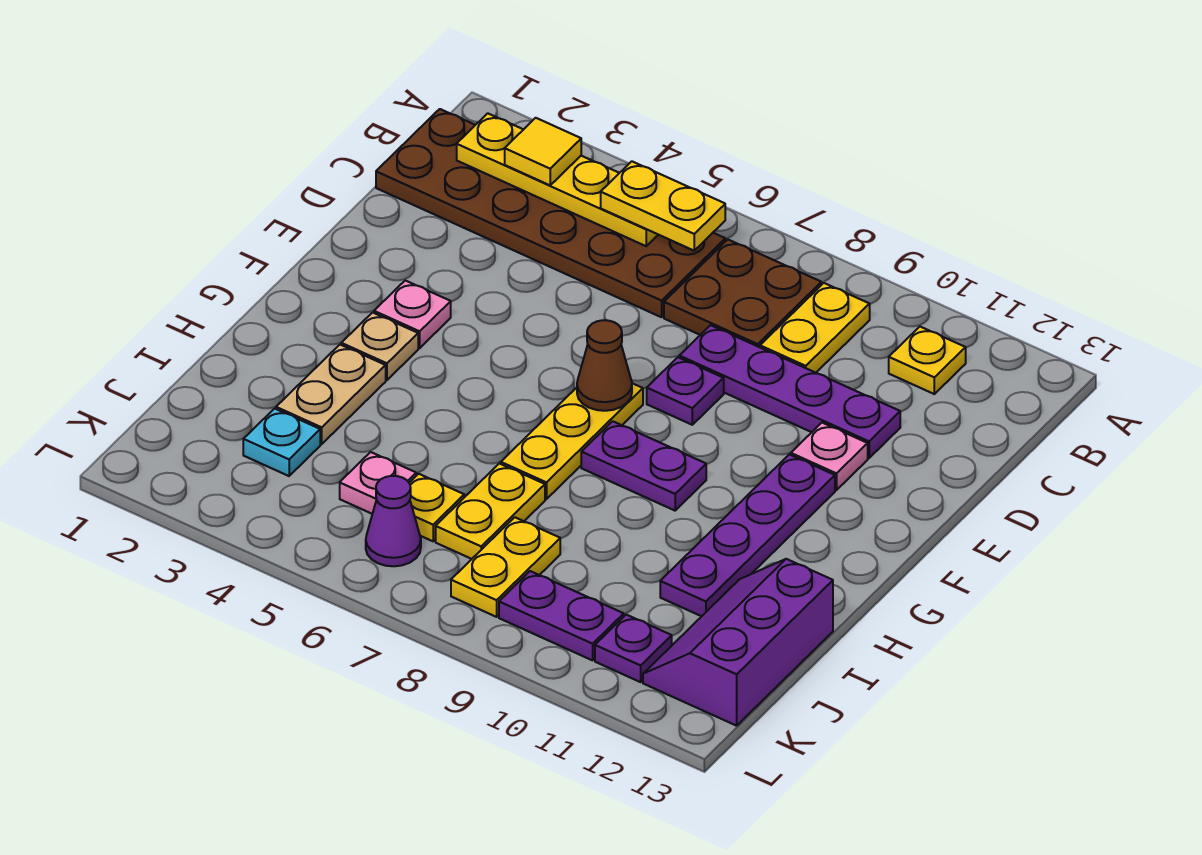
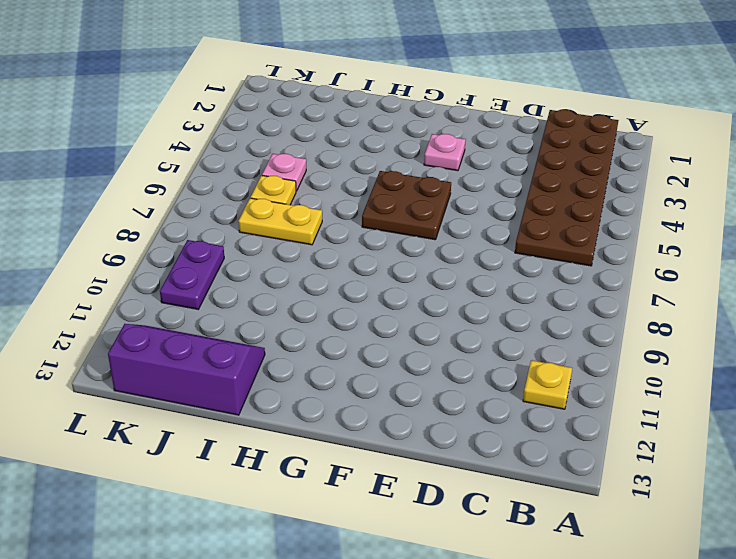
brown 2x2 plate [362,171,451,240] -> brown 2x2 plate moved to [664,240,821,347]
none -> yellow 1x2 plate [760,283,870,373]
none -> purple 1x4 plate [679,325,900,458]
none -> purple 1x1 plate [647,357,724,425]

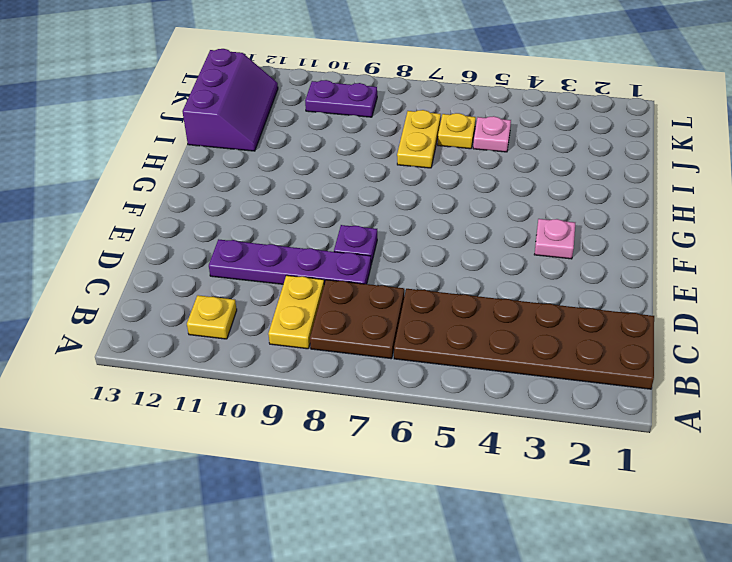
none -> pink 1x1 plate [791,423,868,490]
none -> yellow 1x3 plate [501,383,643,499]
none -> purple 1x4 plate [660,454,835,616]

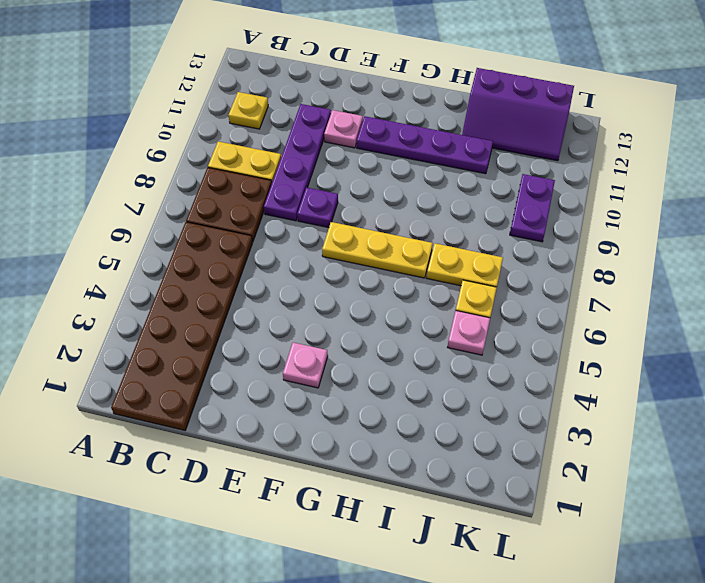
none -> tan 1x1 plate [341,312,418,380]
none -> purple 1x2 plate [581,421,706,511]
none -> tan 1x2 plate [276,345,386,444]

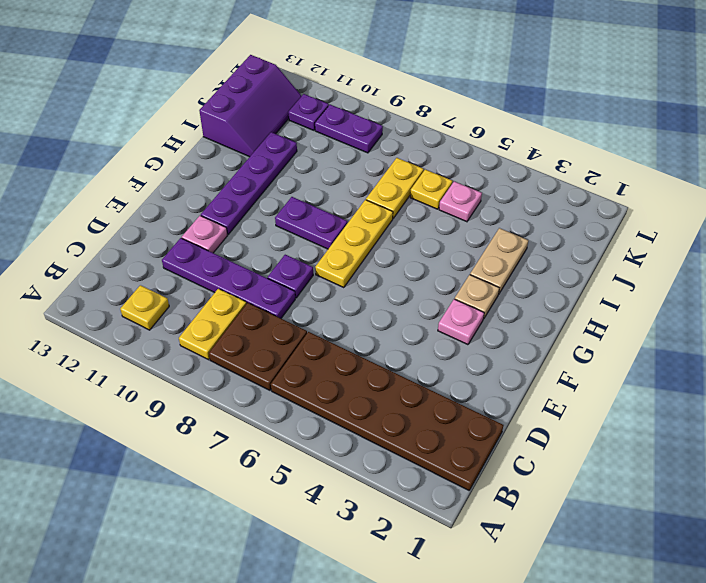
none -> cyan 1x1 plate [243,408,320,476]
none -> yellow 1x2 plate [451,517,560,617]
none -> purple 1x1 cone [366,476,421,566]

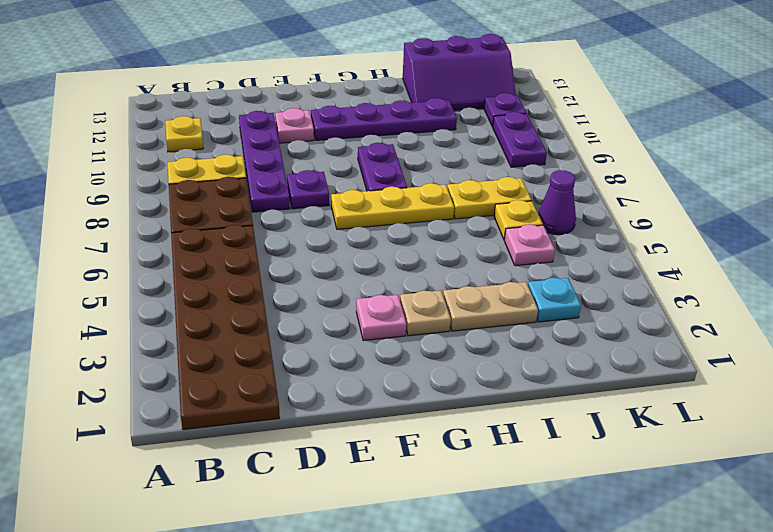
none -> yellow 1x2 plate [451,517,560,617]
none -> yellow 1x4 plate [457,113,658,246]
none -> brown 1x1 cone [577,320,632,411]

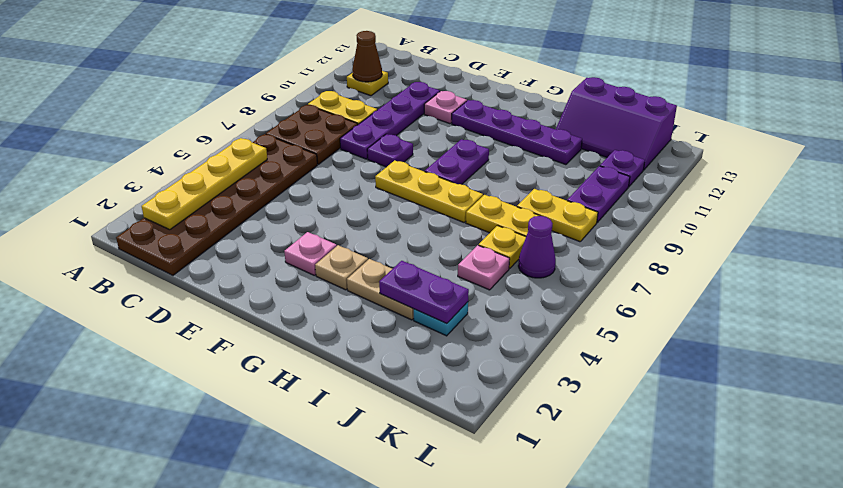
brown 1x1 cone [352,31,382,82] -> brown 1x1 cone moved to [577,320,632,411]
purple 1x2 plate [379,261,469,324] -> none
none -> yellow 1x1 tile [505,118,581,185]
none -> yellow 1x2 plate [601,161,725,251]

